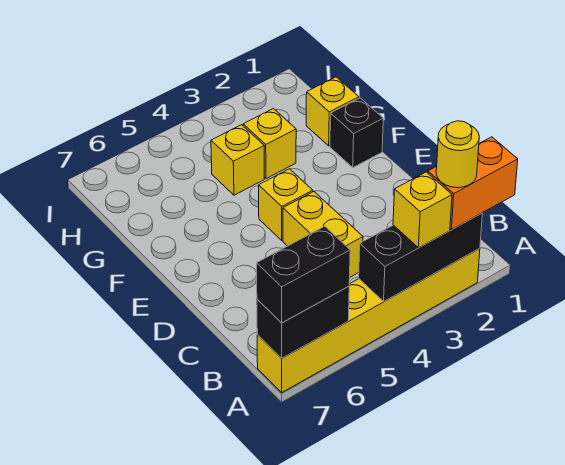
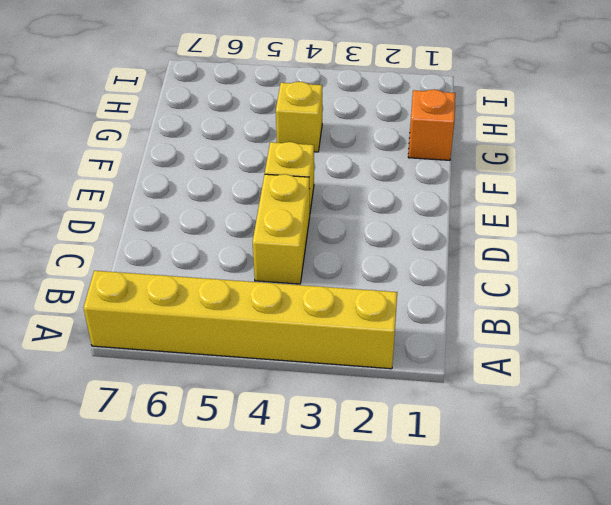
orange 1x1 brick [408,89,455,160] -> yellow 1x1 brick [306,77,359,146]
none -> black 1x1 brick [330,98,383,167]
none -> yellow 1x1 brick [243,109,296,179]
none -> black 1x3 brick [359,213,482,301]

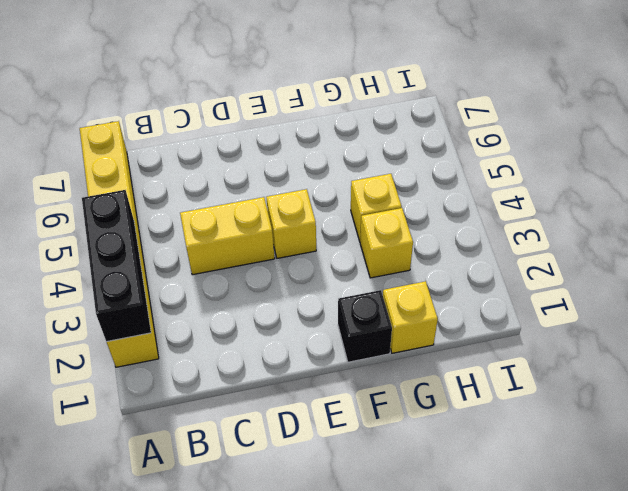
none -> black 1x2 brick [257,286,349,358]
none -> orange 1x2 brick [428,137,518,229]
none -> yellow 1x1 brick [393,172,452,248]

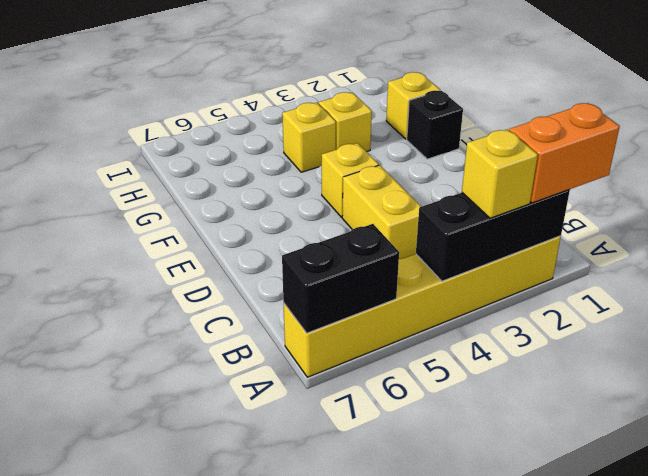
none -> black 1x2 brick [257,226,350,323]
none -> yellow 1x1 round brick [436,121,479,188]

